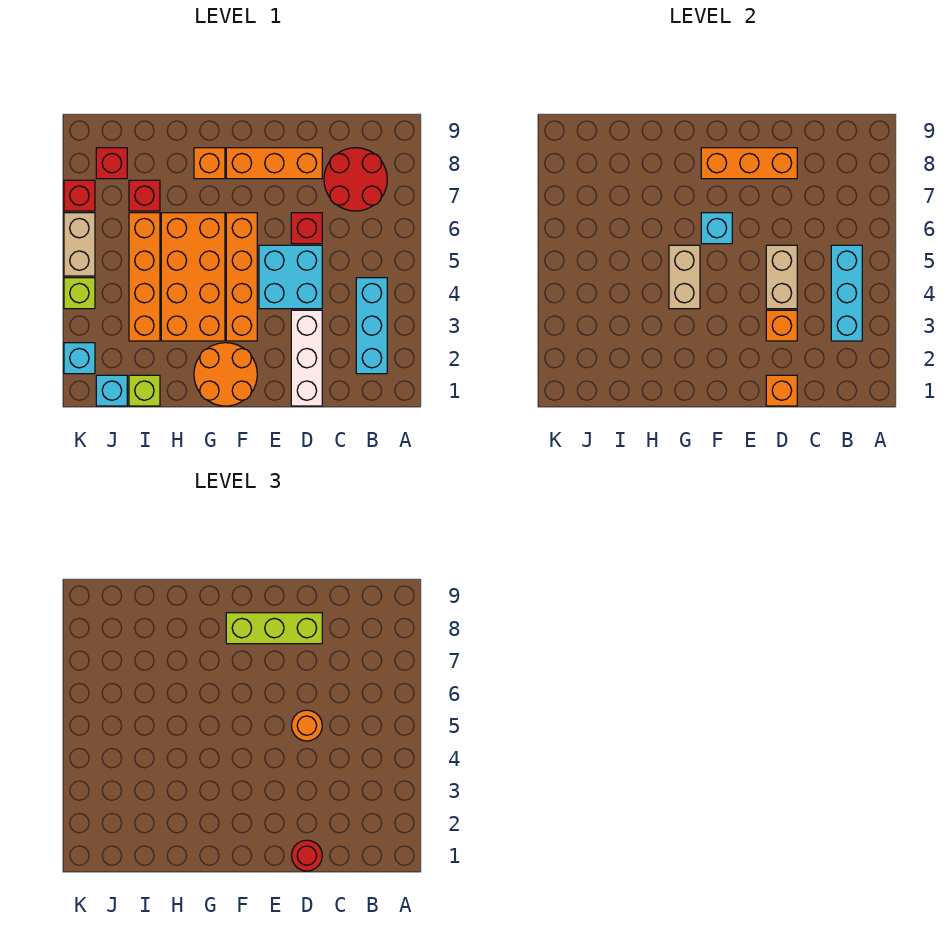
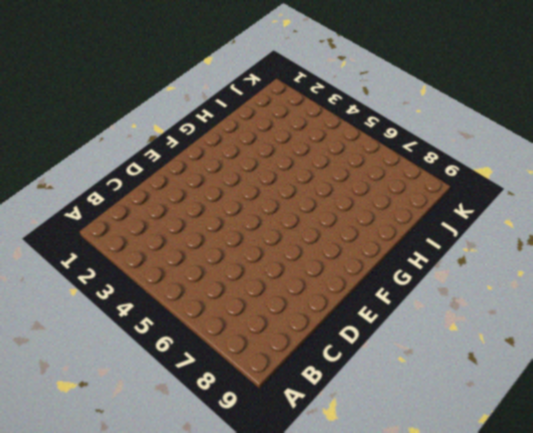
none -> cyan 1x3 brick [356,278,387,374]
none -> red 2x2 round brick [324,148,387,211]
none -> white 1x3 brick [291,310,322,406]

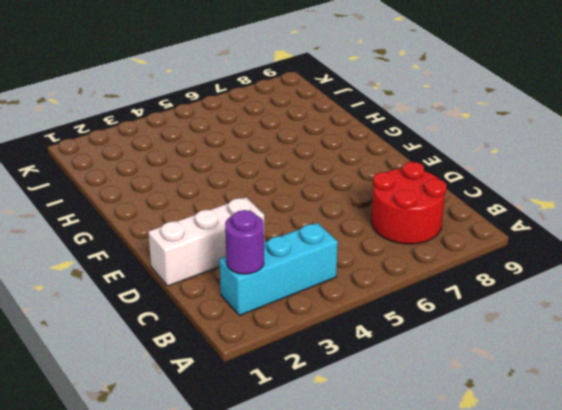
purple 1x1 round brick [225,210,264,274] -> none
none -> cyan 2x2 brick [259,245,322,309]
none -> red 1x1 brick [291,213,322,244]
none -> orange 1x3 brick [226,148,322,179]

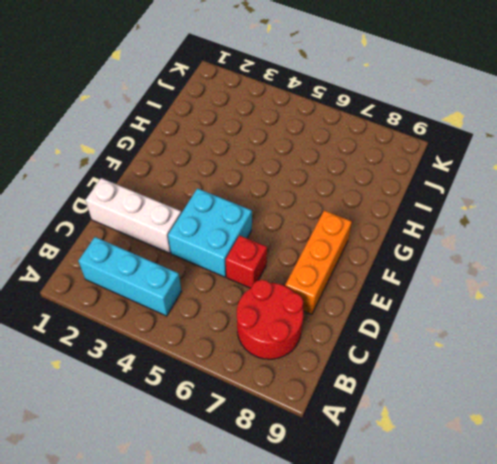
none -> orange 2x2 round brick [194,343,257,406]
none -> orange 1x4 brick [226,213,257,341]
none -> orange 2x4 brick [161,213,225,341]

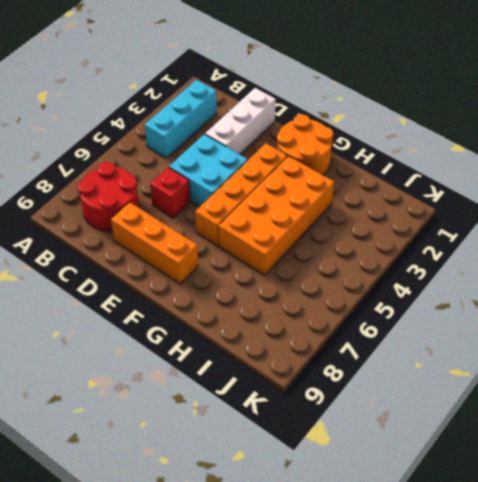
none -> orange 1x1 brick [194,148,225,179]
none -> lime 1x1 brick [129,375,160,406]
none -> orange 1x4 brick [129,213,160,341]

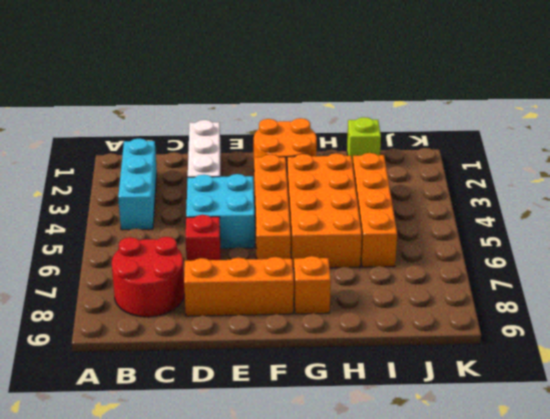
none -> red 1x1 brick [129,180,160,211]
none -> cyan 1x1 brick [96,375,127,406]
none -> red 1x1 brick [96,148,127,179]

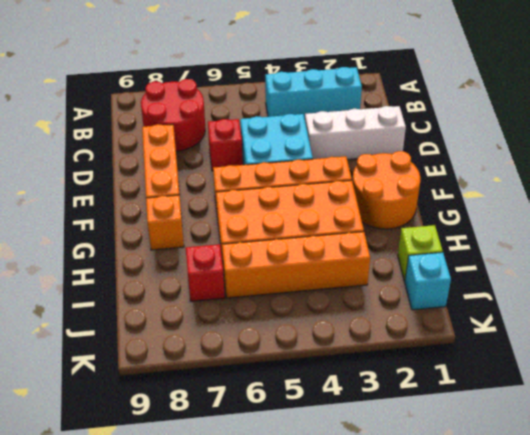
none -> red 1x1 brick [96,148,127,179]
none -> cyan 1x1 brick [64,343,95,374]
none -> lime 1x1 brick [64,278,95,309]

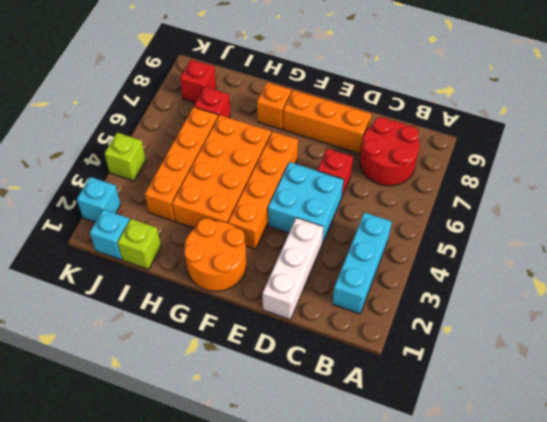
none -> tan 1x2 brick [64,213,95,276]
none -> red 1x1 brick [64,180,95,211]
none -> cyan 1x3 brick [831,245,862,341]

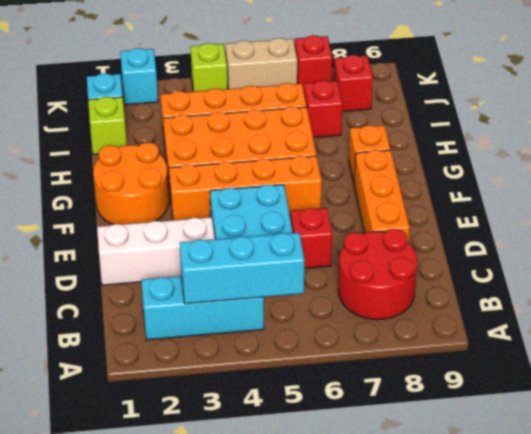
none -> orange 1x1 brick [766,375,797,406]
none -> orange 1x1 brick [766,310,797,341]
none -> tan 1x2 brick [766,245,797,309]

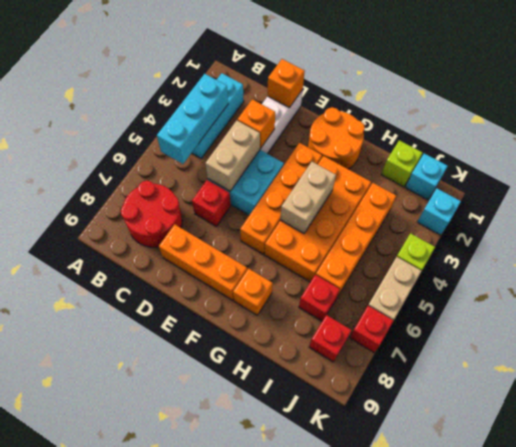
none -> orange 1x3 brick [701,148,797,179]
none -> cyan 1x1 brick [701,213,732,244]
none -> red 1x1 round brick [291,840,322,871]

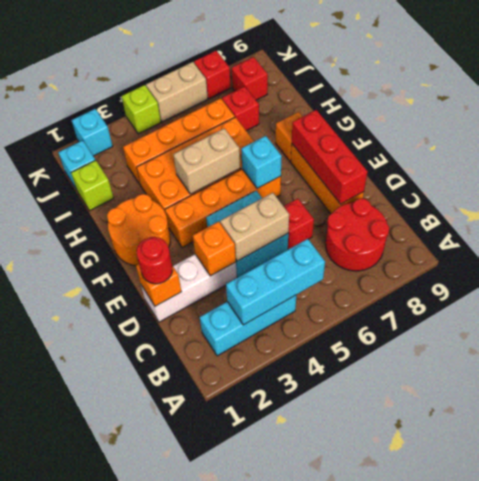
red 1x3 brick [292,110,368,204] -> orange 1x3 brick [701,148,797,179]
none -> orange 1x1 round brick [291,710,322,741]
none -> lime 1x3 brick [226,613,322,644]

